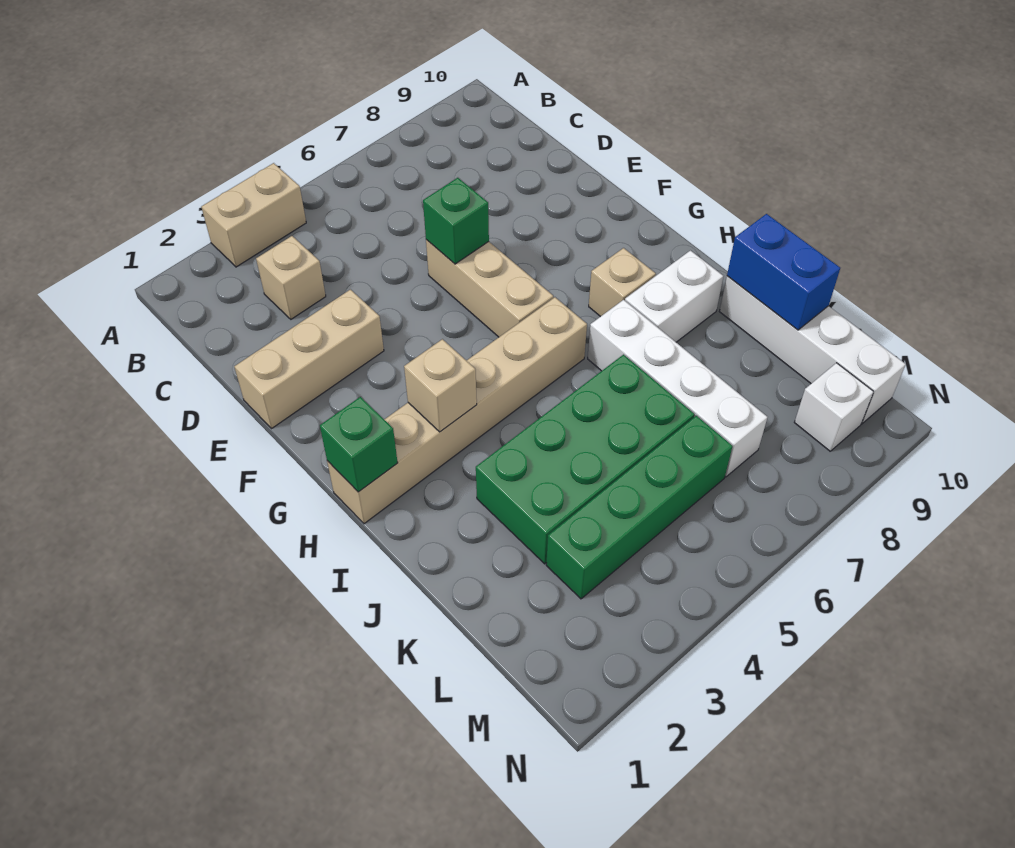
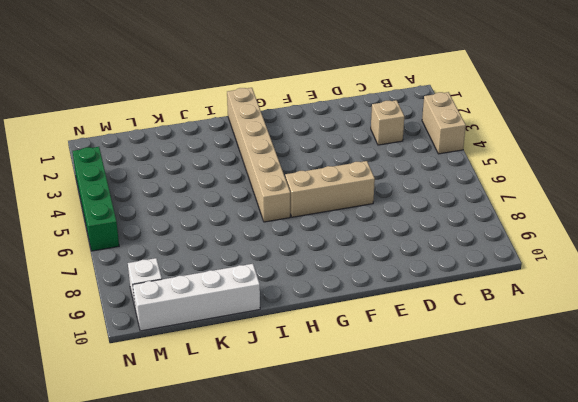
green 1x4 brick [73,147,119,251] -> green 1x4 brick moved to [546,416,733,599]
none -> tan 1x3 brick [234,289,384,429]
none -> tan 1x1 brick [589,248,656,317]
none -> white 1x4 brick [588,300,767,477]

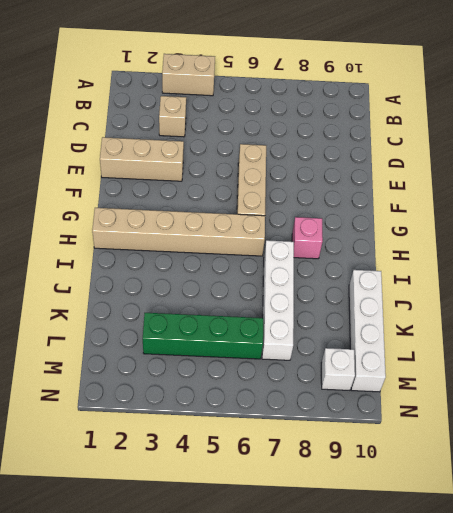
pink 1x1 brick [292,217,323,259] -> tan 1x1 brick [589,248,656,317]
none -> white 1x2 brick [625,250,723,342]
none -> green 2x4 brick [476,355,694,564]
none -> green 1x1 brick [423,178,489,264]

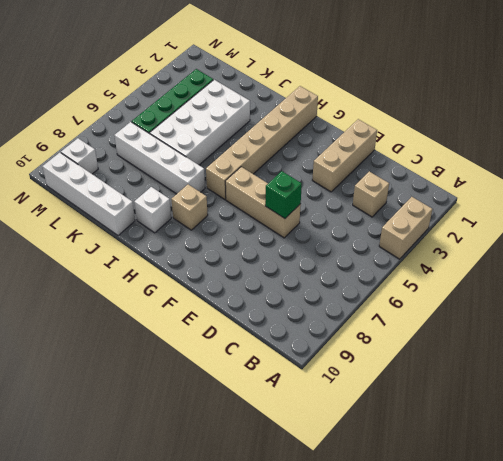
white 1x1 brick [134,187,171,233] -> white 1x2 brick [625,250,723,342]
white 2x4 brick [150,80,250,165] -> green 2x4 brick [476,355,694,564]
none -> green 1x1 brick [320,397,398,492]
none -> tan 1x1 brick [404,339,477,432]
none -> blue 1x2 brick [727,214,840,330]

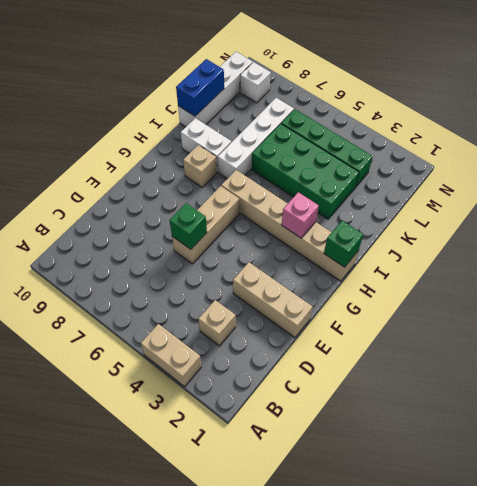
pink 1x1 brick [282,192,319,238] -> tan 1x1 brick [404,339,477,432]

